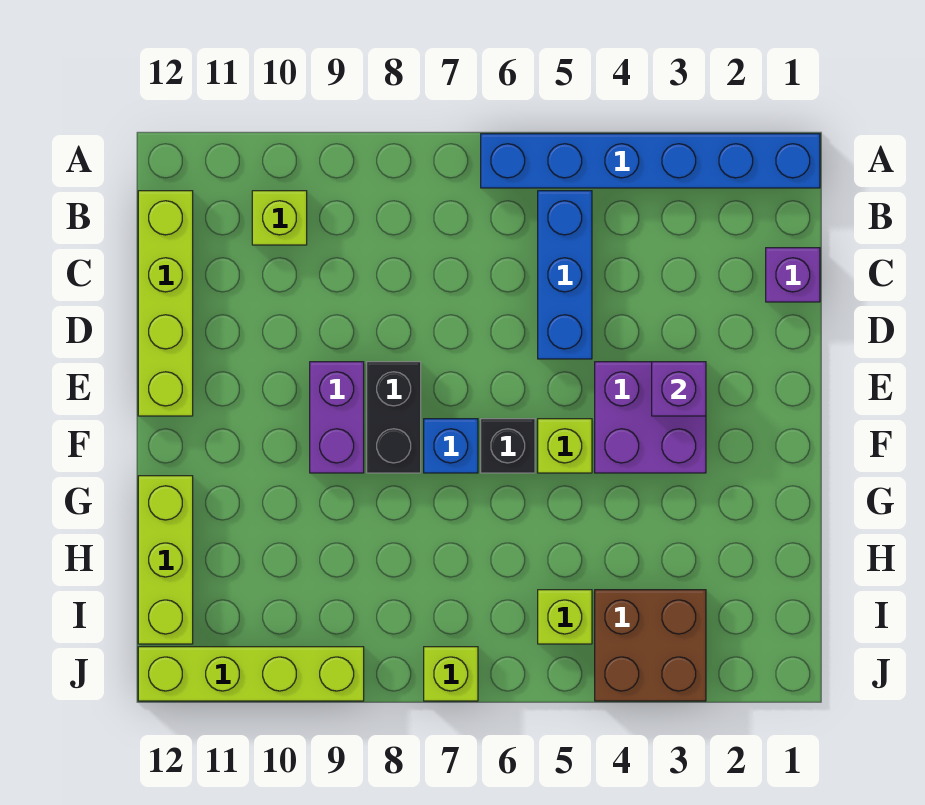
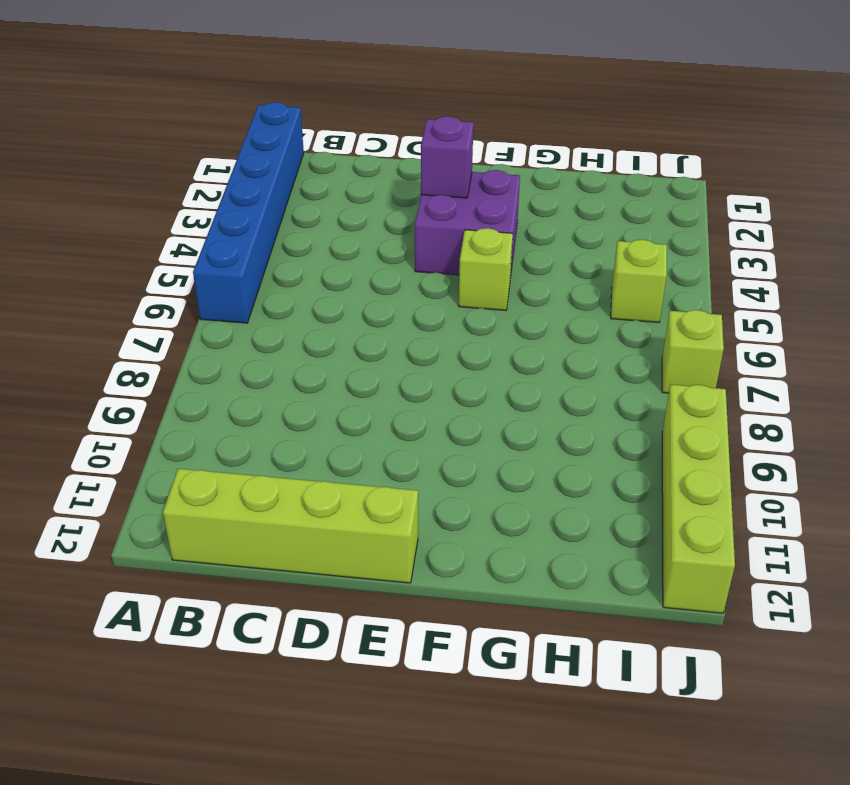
none -> blue 1x3 brick [538,191,592,359]
none -> lime 1x1 brick [252,191,307,245]
none -> purple 1x1 brick [766,248,820,302]

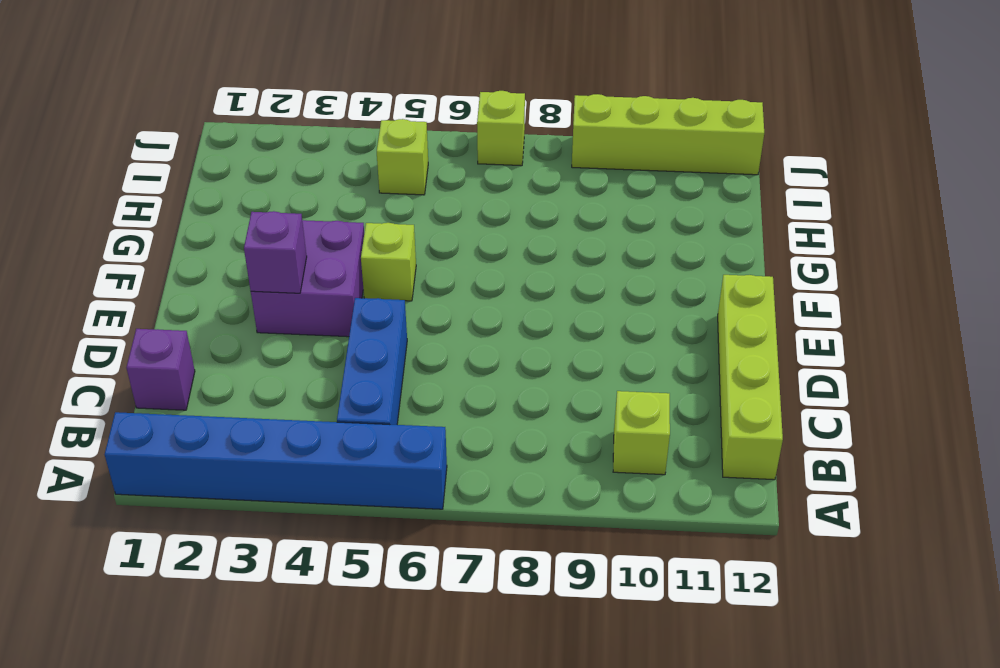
none -> black 1x2 brick [367,362,421,473]
none -> purple 1x2 brick [310,362,364,473]
none -> black 1x1 brick [481,419,535,473]

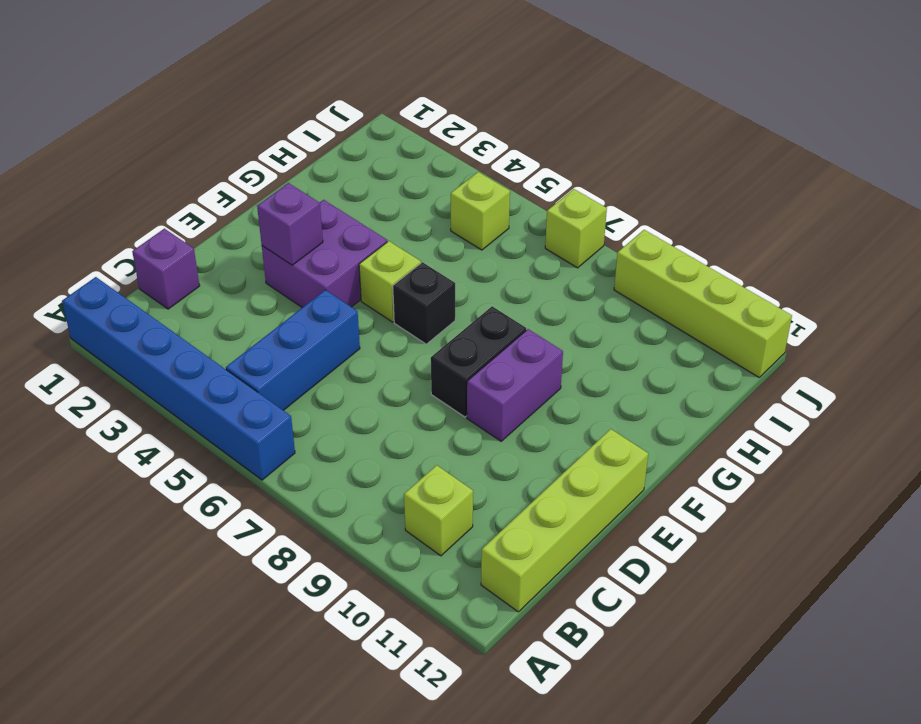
none -> blue 1x1 brick [424,419,478,473]
none -> lime 1x3 brick [138,476,193,644]
none -> brown 2x2 brick [595,590,706,701]

